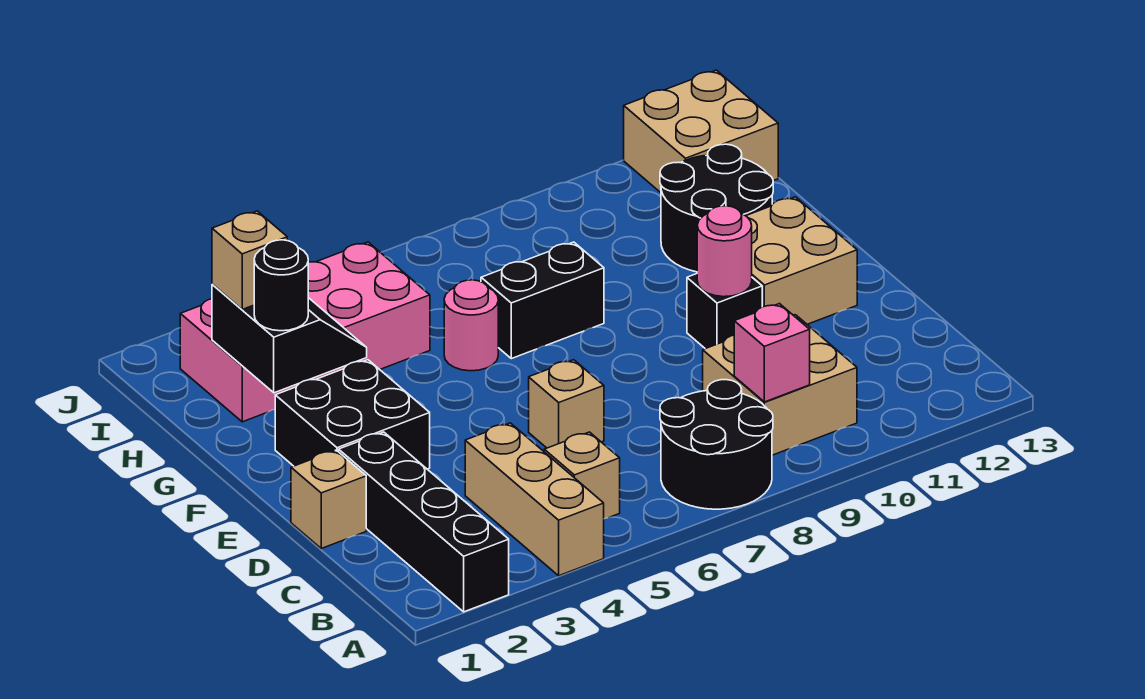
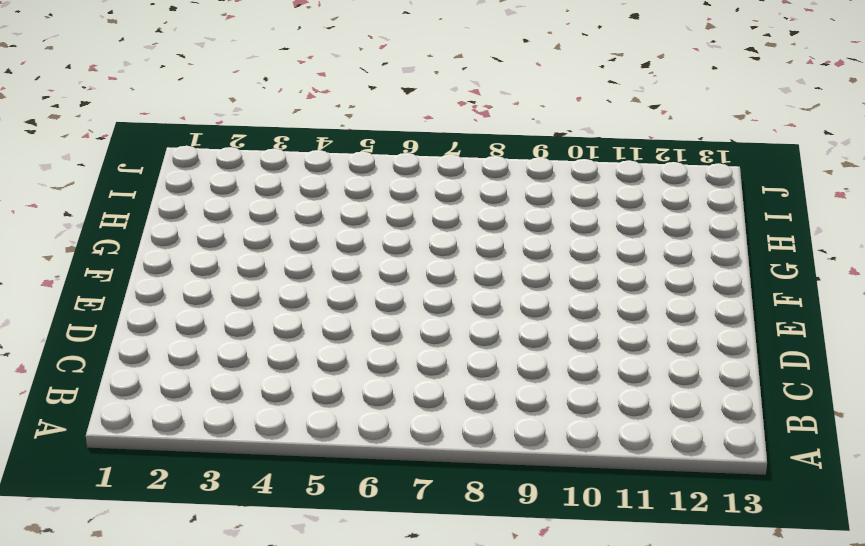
none -> black 1x4 brick [339,432,509,612]
none -> tan 1x3 brick [465,423,604,576]
none -> black 2x2 round brick [660,380,773,509]

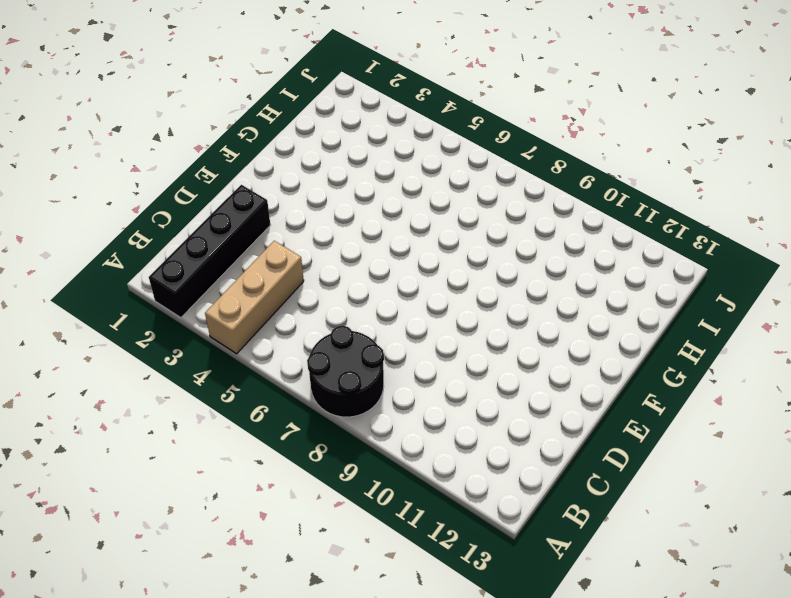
none -> tan 1x1 brick [544,432,620,519]
none -> tan 2x2 brick [703,315,857,455]
none -> tan 1x1 brick [291,450,366,548]

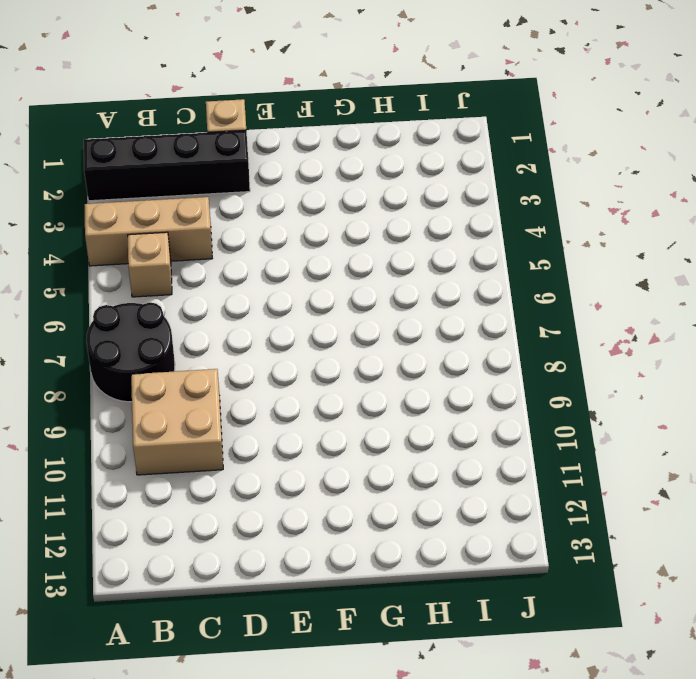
none -> tan 1x1 brick [529,360,604,448]
none -> black 2x2 brick [275,360,430,469]
none -> black 1x1 brick [687,274,762,349]

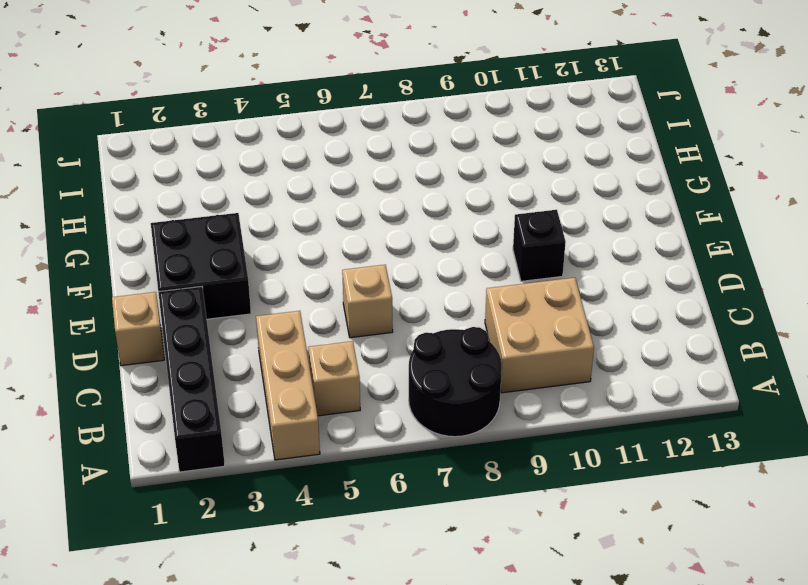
none -> tan 2x2 brick [746,197,857,324]
none -> pink 1x1 round brick [444,280,498,371]
none -> black 1x2 brick [481,242,604,359]

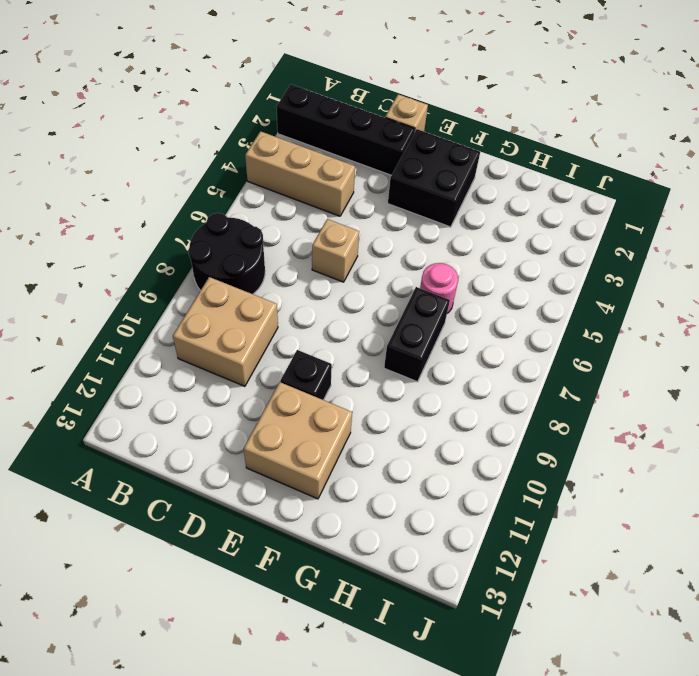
none -> tan 1x1 brick [544,432,620,519]
none -> black 2x2 round brick [660,144,773,272]
none -> pink 2x4 brick [180,242,430,422]

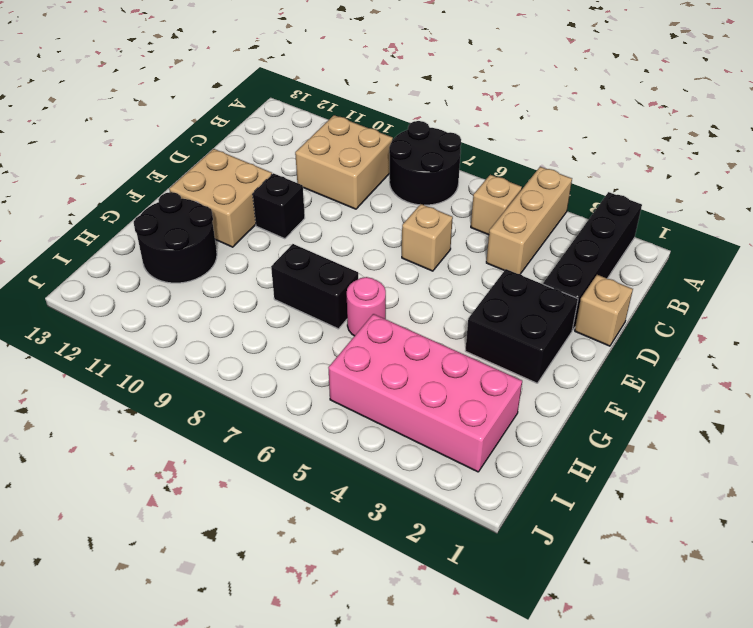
none -> tan 2x2 brick [624,70,778,193]
none -> pink 1x1 brick [734,304,810,402]
none -> pink 1x1 round brick [697,206,752,297]

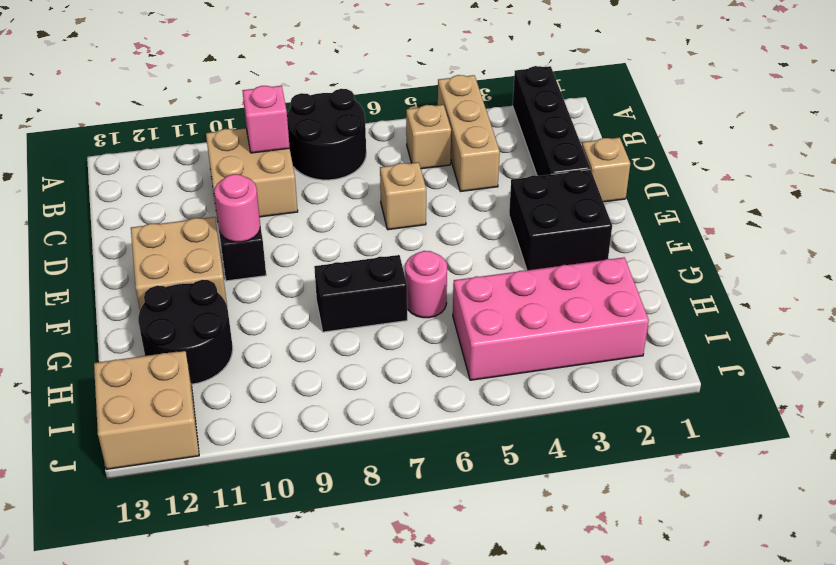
none -> black 2x2 slope [212,284,367,393]
none -> black 1x1 round brick [254,240,308,331]
none -> tan 1x1 brick [212,211,287,309]

